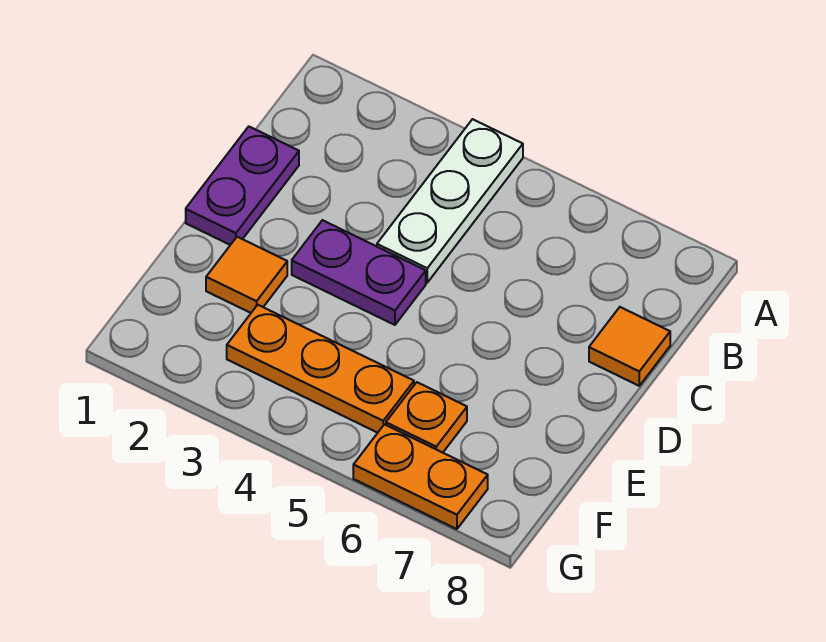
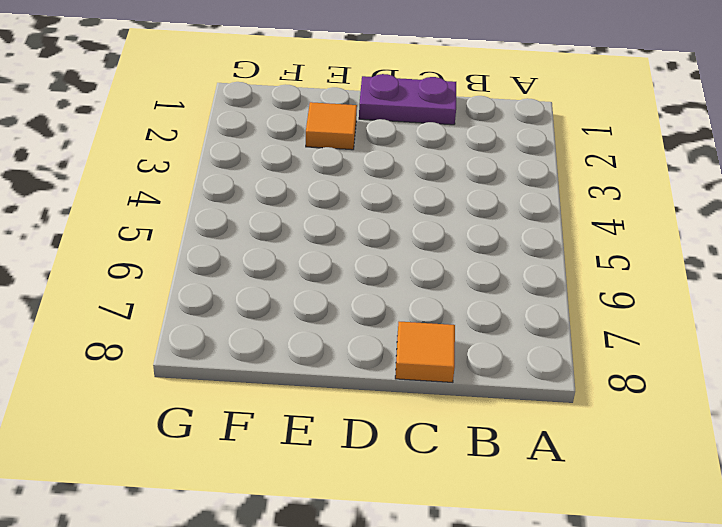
none -> white 1x3 plate [377,119,523,283]
none -> purple 1x2 plate [292,220,426,325]

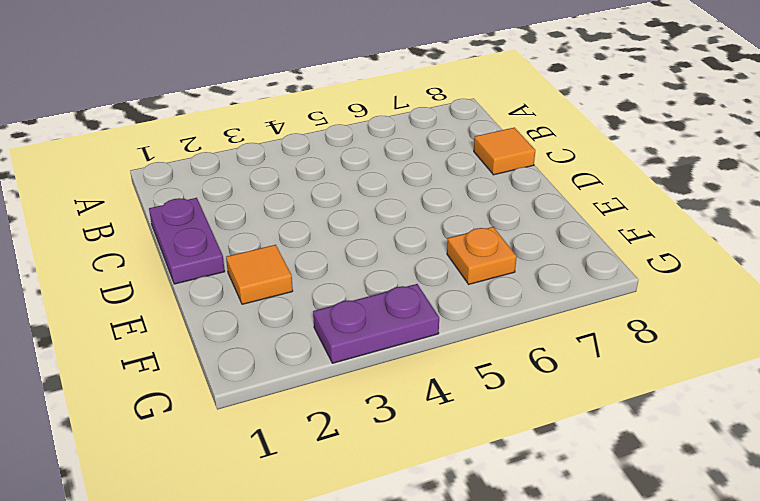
purple 1x2 plate [313,284,439,363] -> purple 1x2 plate moved to [292,220,426,325]
none -> white 1x3 plate [377,119,523,283]
none -> orange 1x3 plate [227,305,414,433]

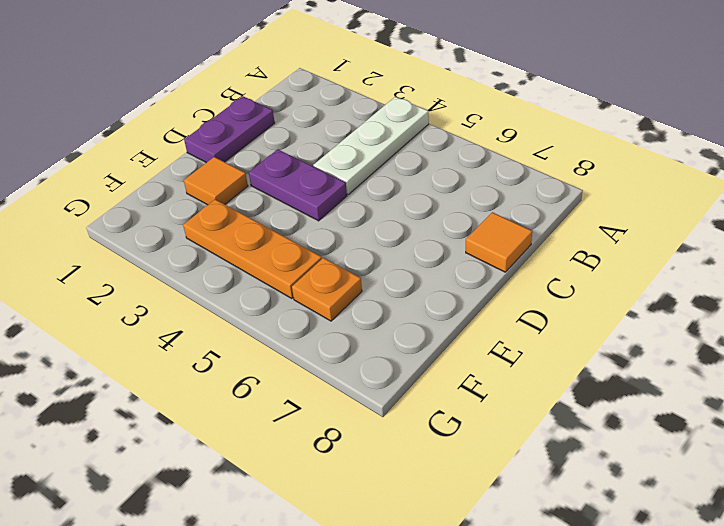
none -> orange 1x2 plate [353,424,488,529]

